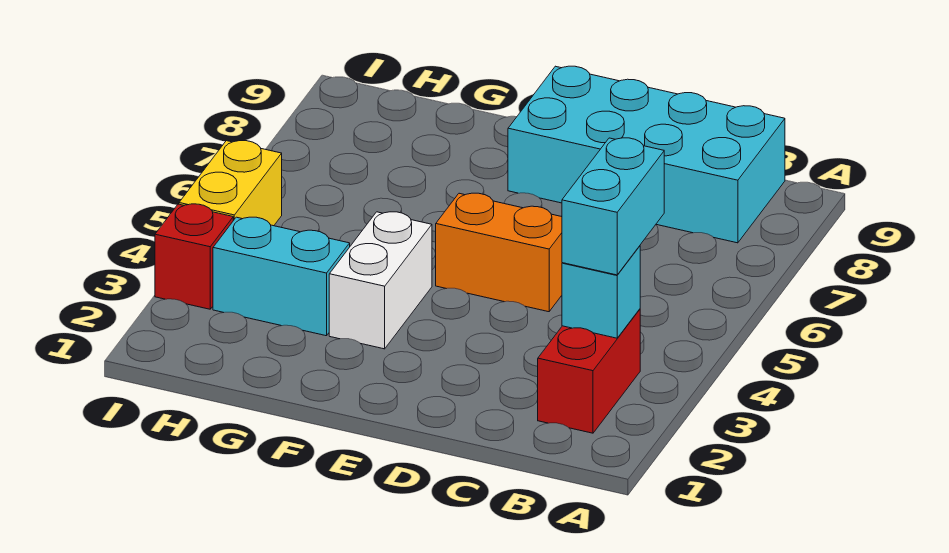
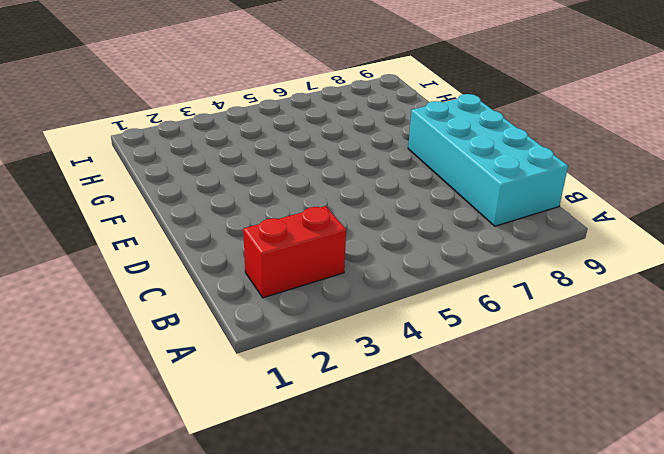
none -> orange 1x2 brick [436,193,562,312]
none -> white 1x2 brick [329,212,432,349]

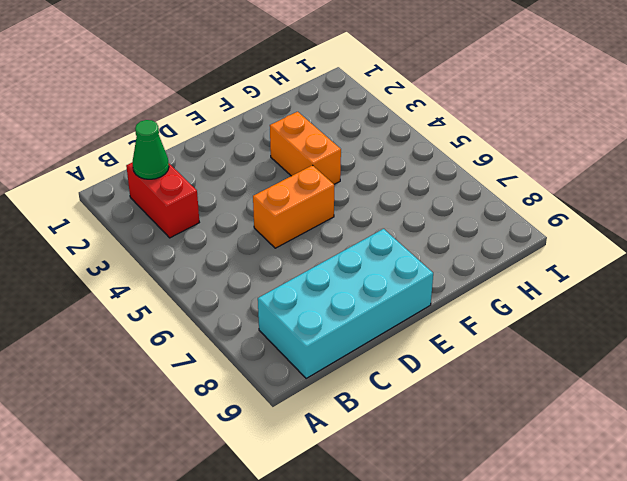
green 1x1 cone [132,120,169,179] -> none
orange 1x2 brick [270,112,341,184] -> white 1x2 brick [329,212,432,349]
none -> cyan 1x2 brick [213,217,350,336]
none -> red 1x1 brick [155,204,233,309]

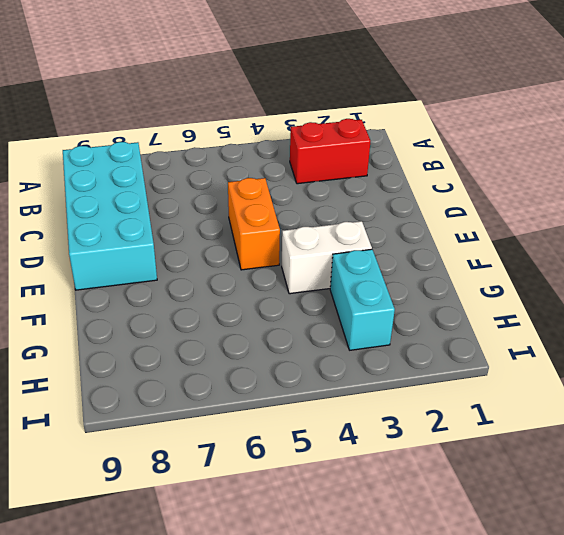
none -> red 1x1 brick [155,204,233,309]
none -> yellow 1x2 brick [179,141,282,226]

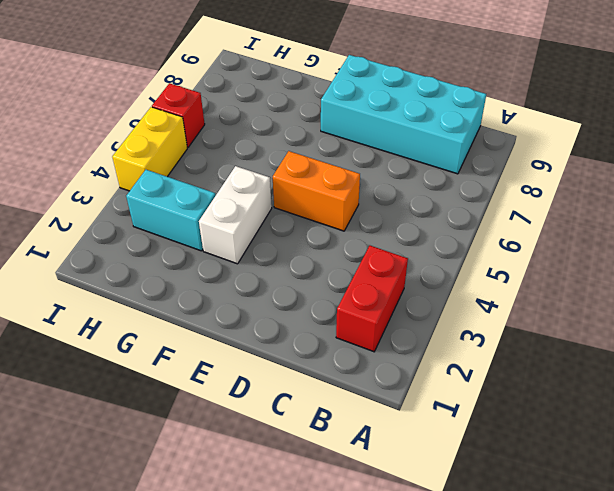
red 1x1 brick [152,83,205,147] -> red 1x1 brick moved to [155,204,233,309]
none -> cyan 1x1 brick [562,246,640,338]
none -> cyan 1x2 brick [562,138,664,275]

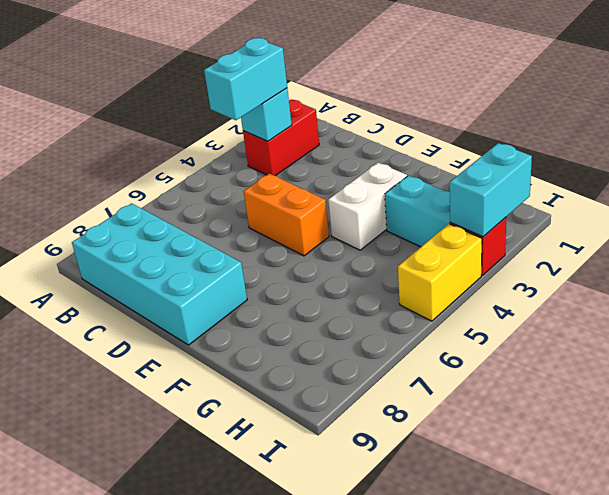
cyan 1x2 brick [450,143,532,237] -> none

